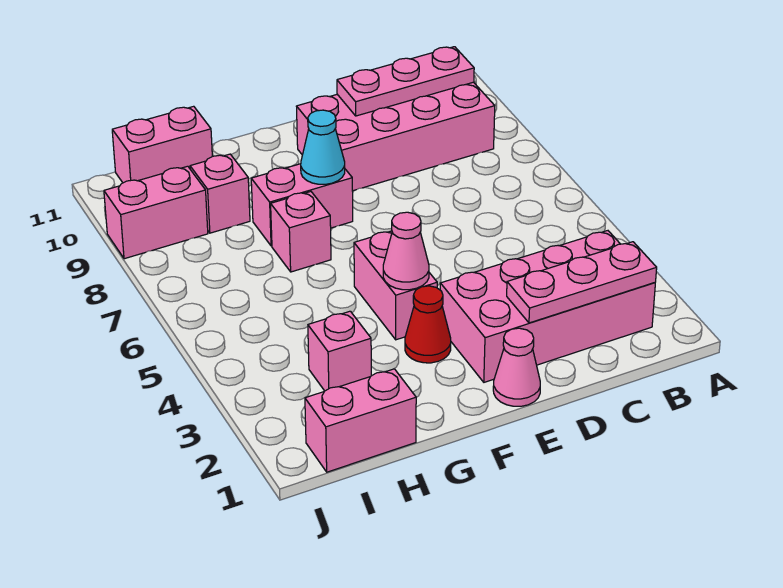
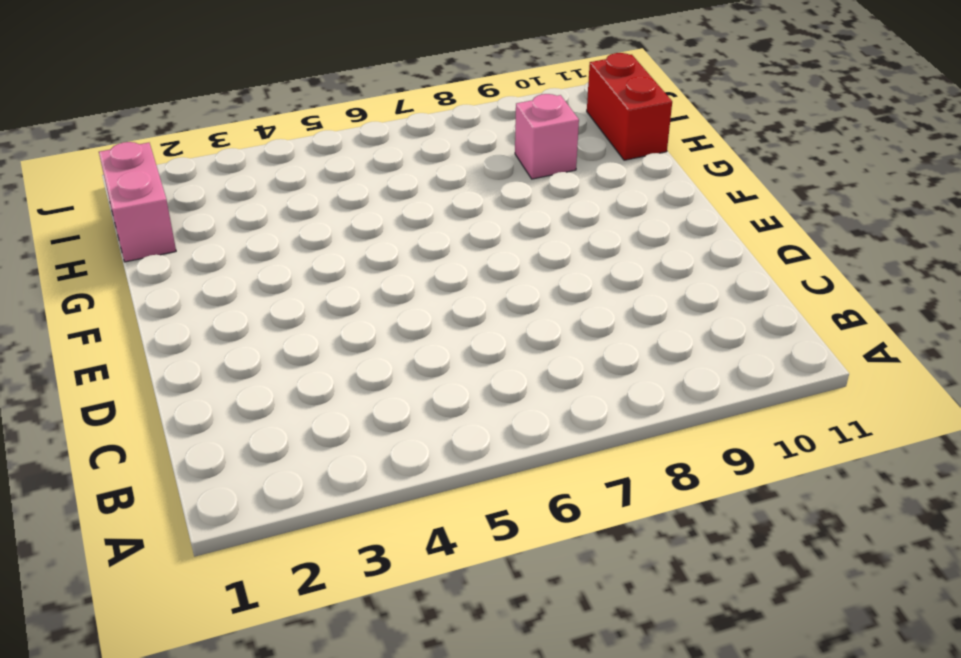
red 1x2 brick [587,53,672,160] -> pink 1x2 brick [112,106,212,183]
none -> pink 2x4 brick [440,231,655,382]
none -> pink 2x4 brick [296,82,495,191]
none -> pink 1x1 cone [493,328,540,406]

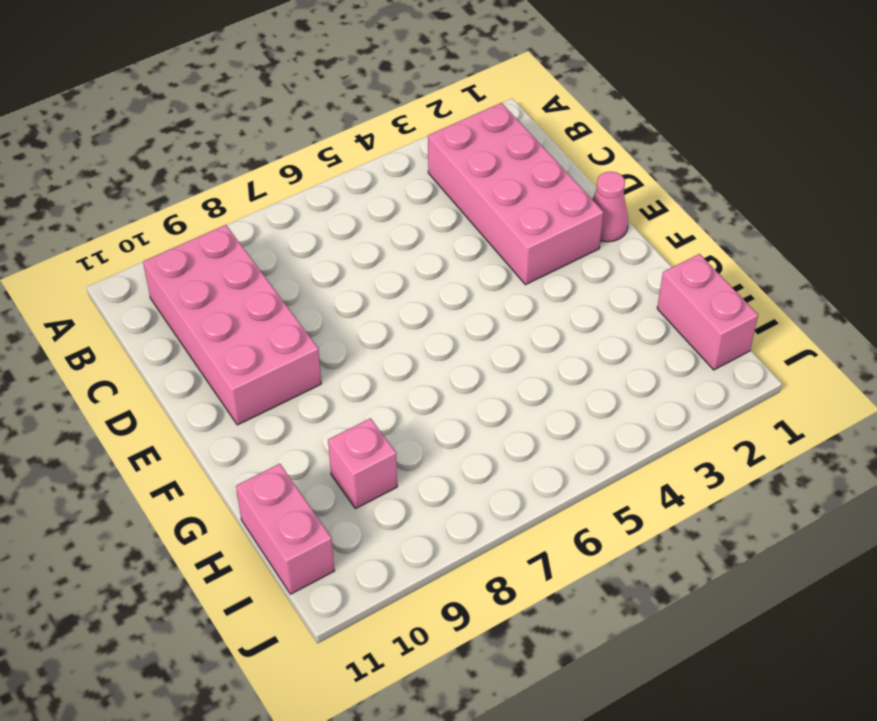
none -> red 1x1 cone [405,286,451,363]
none -> pink 1x2 brick [354,231,437,340]
none -> pink 1x2 brick [251,164,353,246]

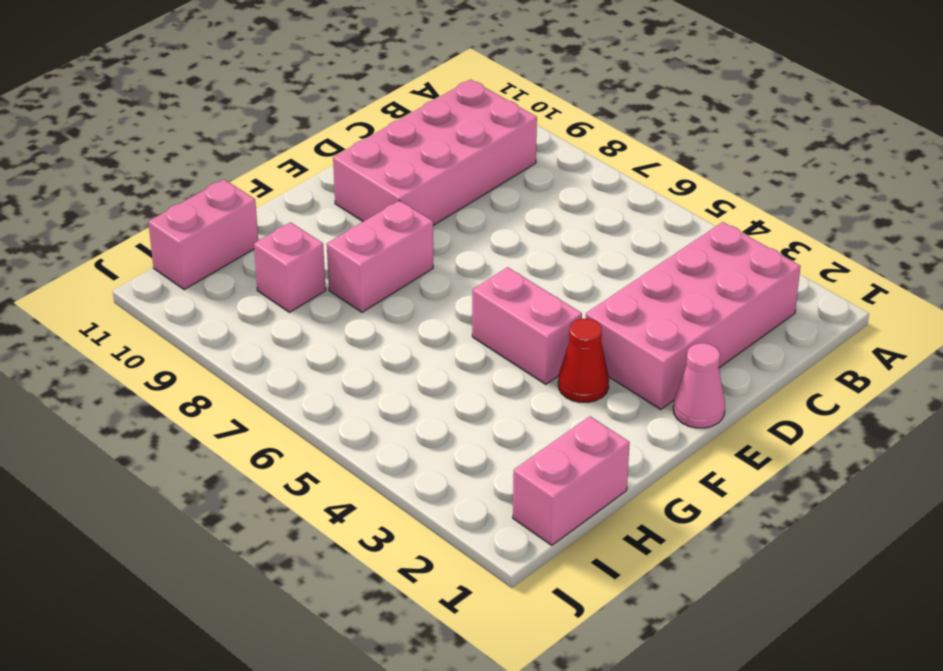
none -> pink 1x1 brick [271,192,331,272]
none -> pink 1x1 brick [308,311,371,391]
none -> pink 1x2 brick [104,166,208,259]

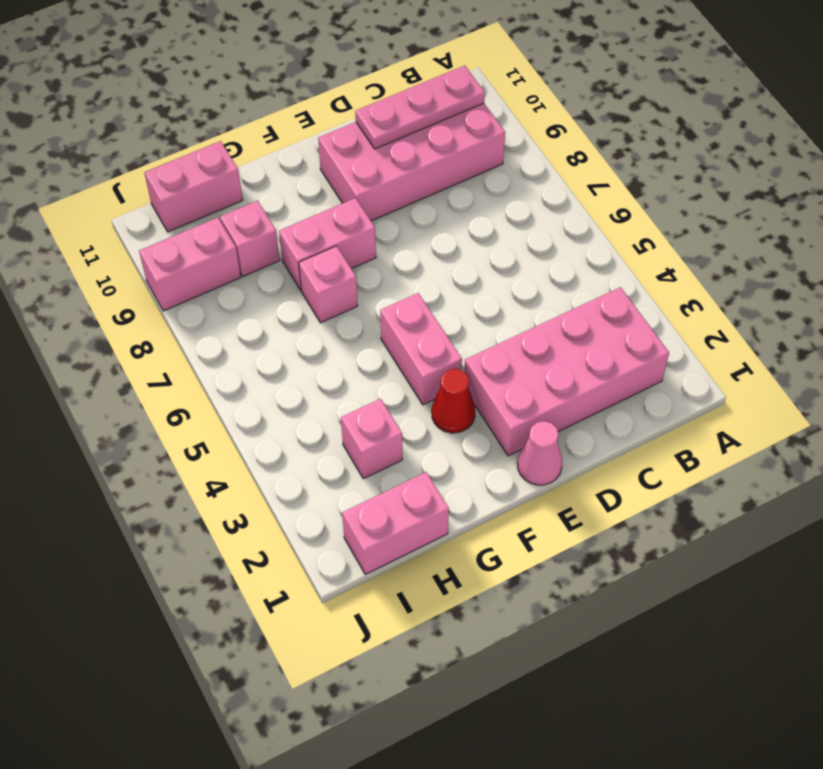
none -> pink 1x3 plate [507,242,657,323]
none -> pink 1x1 cone [383,212,429,290]
none -> cyan 1x1 cone [301,110,345,184]

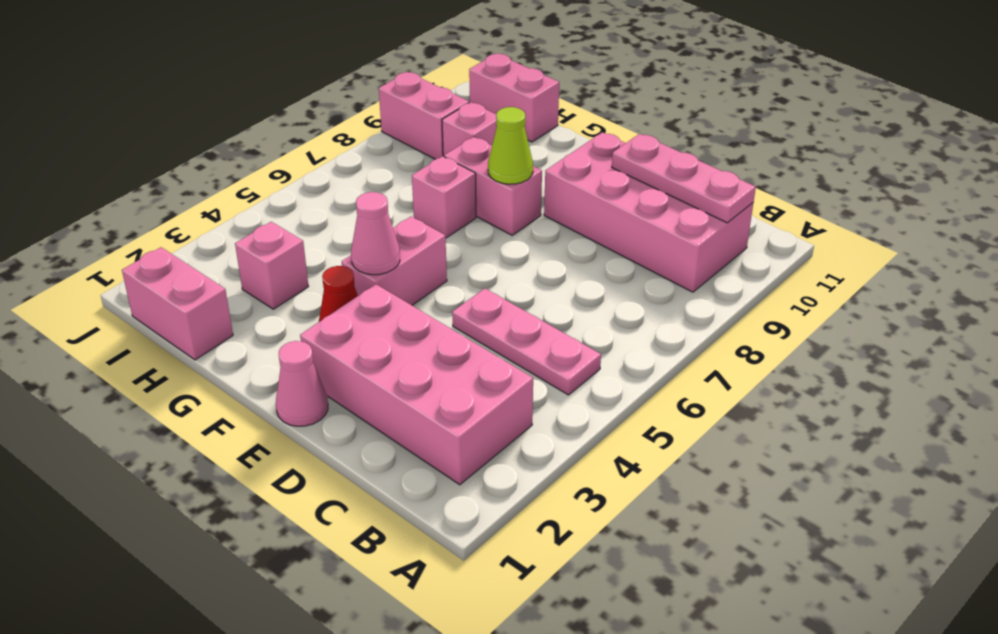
pink 1x3 plate [452,288,601,395] -> pink 1x3 plate moved to [507,242,657,323]
lime 1x1 cone [488,107,533,184] -> cyan 1x1 cone [301,110,345,184]

